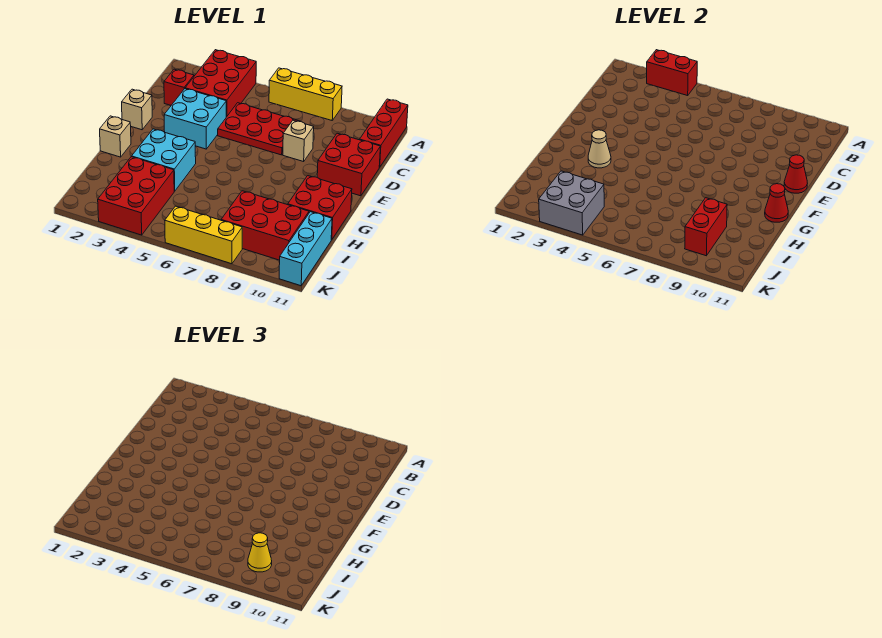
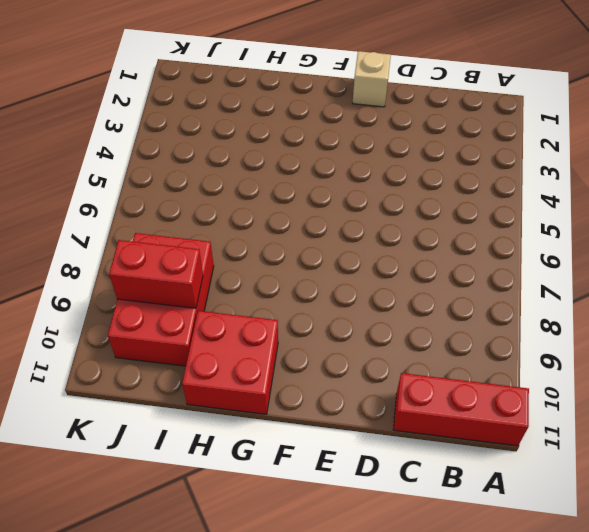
none -> red 2x3 brick [185,50,256,117]
none -> yellow 1x3 brick [269,68,342,120]
none -> red 1x1 brick [164,69,194,105]

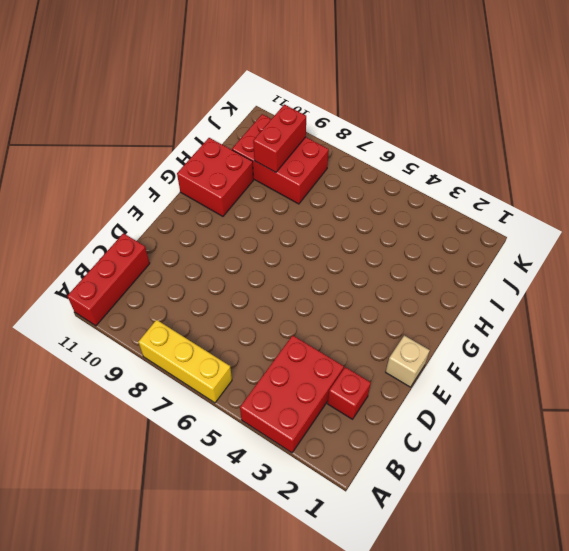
none -> red 2x3 plate [218,103,301,155]
none -> cyan 2x2 brick [164,89,226,149]
none -> tan 1x1 brick [283,120,314,162]

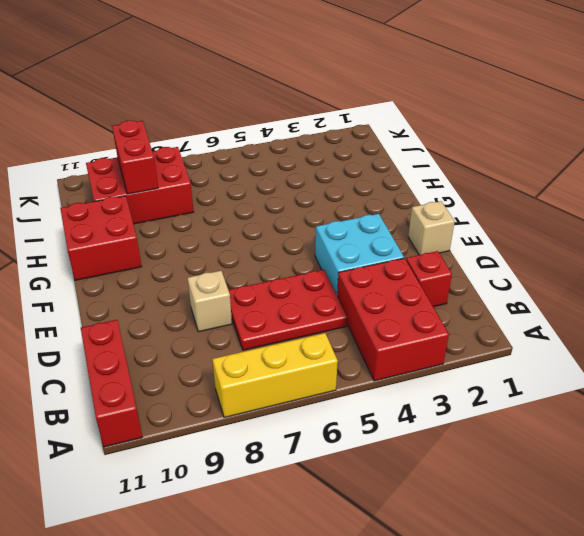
none -> red 2x2 brick [317,133,380,196]
none -> tan 1x1 brick [100,116,131,157]
none -> cyan 2x2 brick [132,129,196,191]

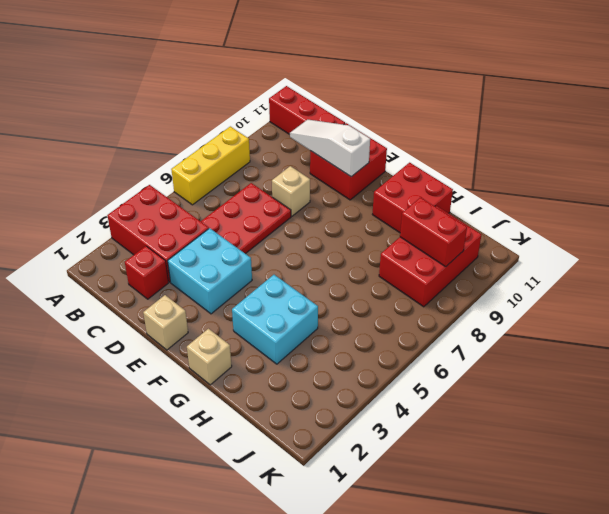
white 1x3 slope [290,120,370,177] -> none
none -> red 2x3 brick [98,157,174,235]
none -> cyan 1x3 brick [279,212,332,286]
none -> yellow 1x3 brick [165,206,242,264]

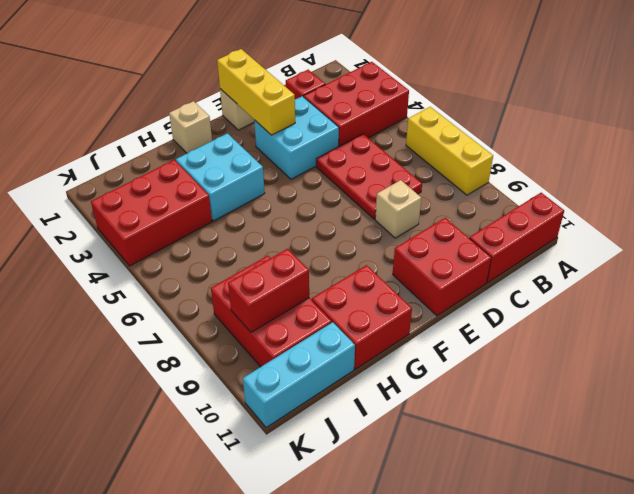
yellow 1x3 brick [217,49,295,135] -> yellow 1x3 brick moved to [165,206,242,264]
none -> red 1x2 brick [646,50,697,96]
none -> red 1x1 cone [784,155,807,193]
none -> tan 1x1 cone [588,130,611,168]

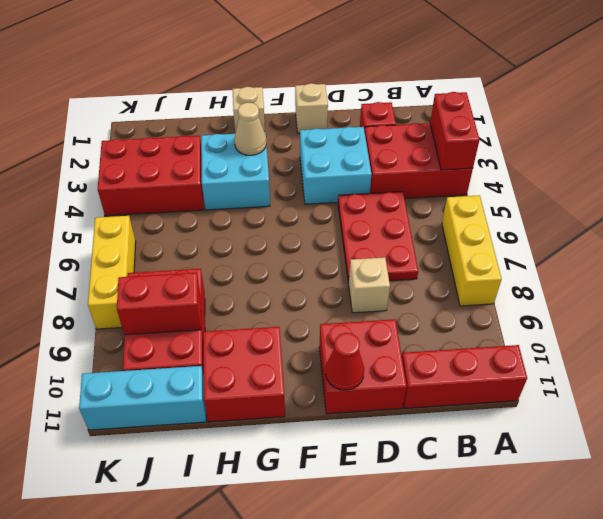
none -> red 1x1 cone [765,184,788,222]
none -> grey 2x2 brick [539,171,604,235]
none -> yellow 1x1 cone [248,533,272,572]

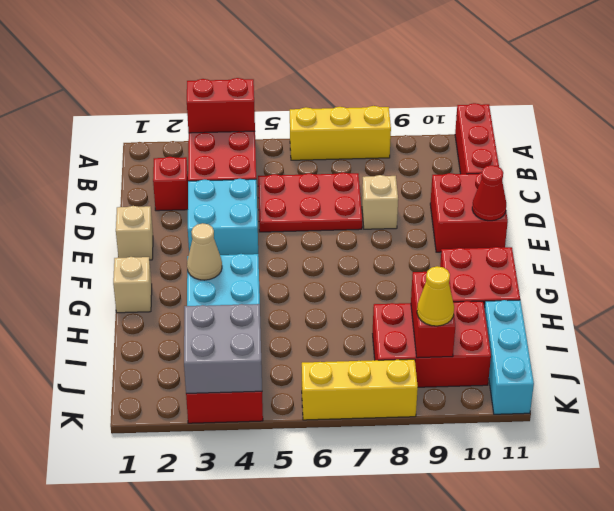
none -> red 1x1 cone [765,184,788,222]

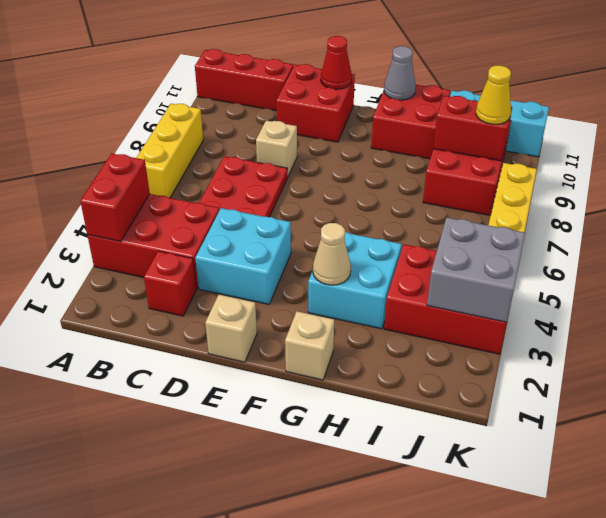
grey 1x1 cone [384,46,416,100] -> red 1x1 cone [765,184,788,222]

